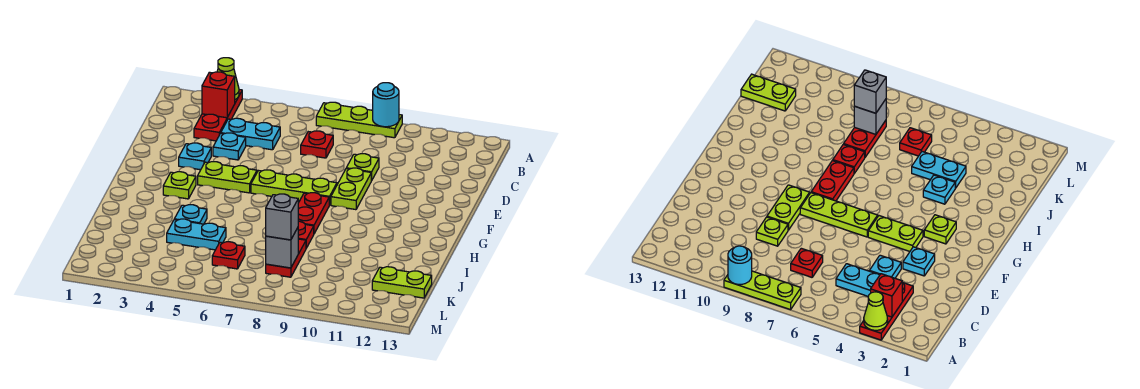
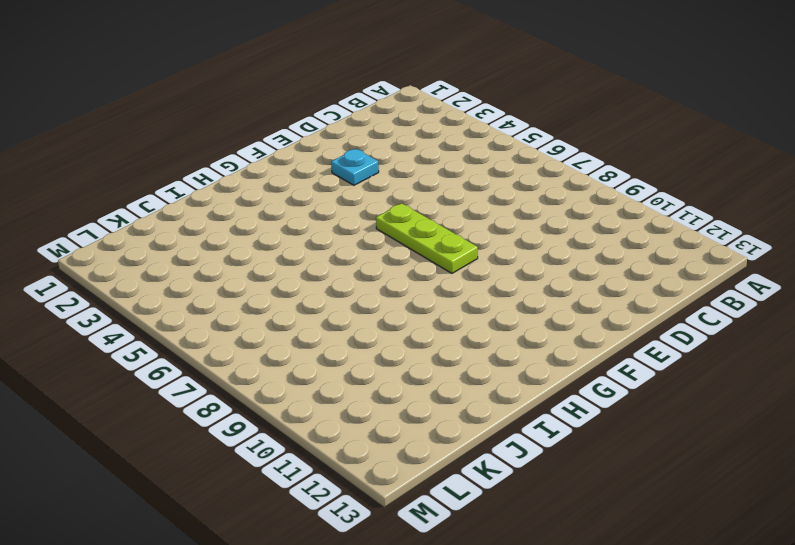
none -> red 1x3 plate [194,90,242,141]
none -> lime 1x3 plate [316,102,402,138]
none -> cyan 1x2 plate [221,118,280,150]

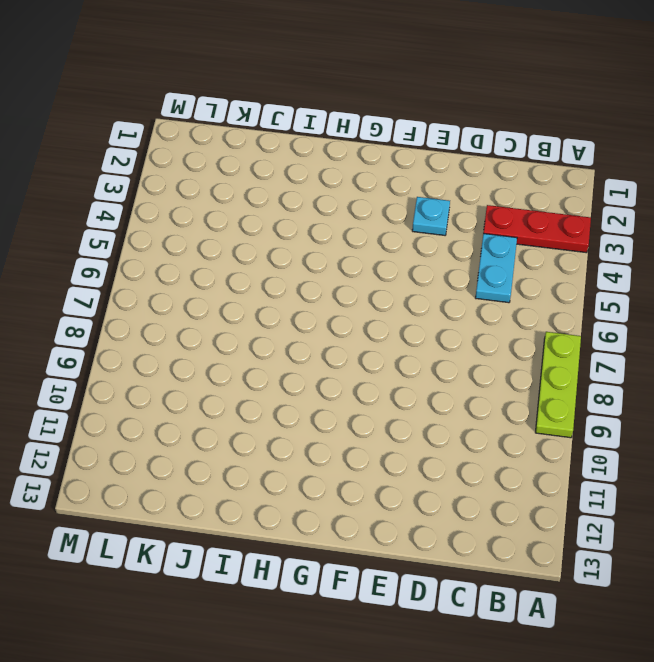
none -> red 1x1 plate [301,131,333,158]
none -> cyan 1x1 plate [213,133,246,160]
none -> lime 1x1 plate [346,154,379,181]

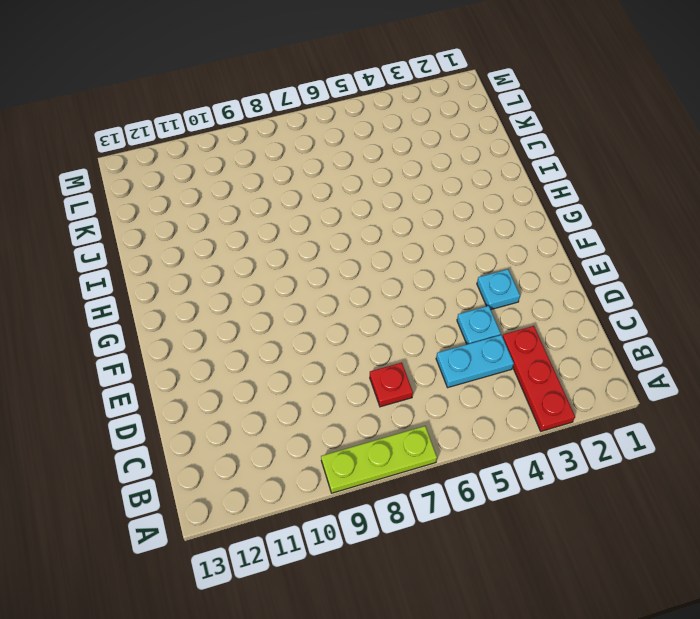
none -> lime 1x1 plate [346,154,379,181]
none -> lime 1x2 plate [331,168,371,210]
none -> lime 1x2 plate [198,162,257,193]

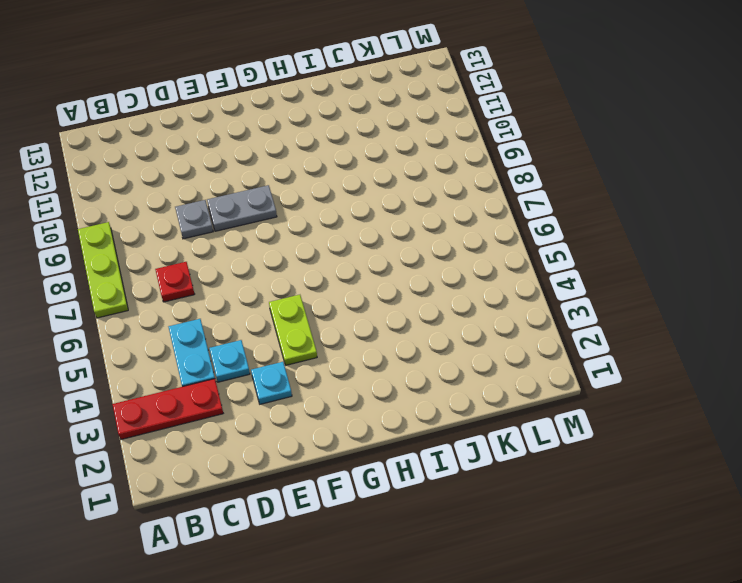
grey 1x1 plate [175,200,213,239] -> lime 1x1 plate [346,154,379,181]
grey 1x2 plate [207,185,277,231] -> lime 1x2 plate [331,168,371,210]
none -> lime 1x3 plate [251,170,337,205]
none -> lime 1x1 plate [163,172,196,199]
none -> red 1x2 plate [298,193,329,234]

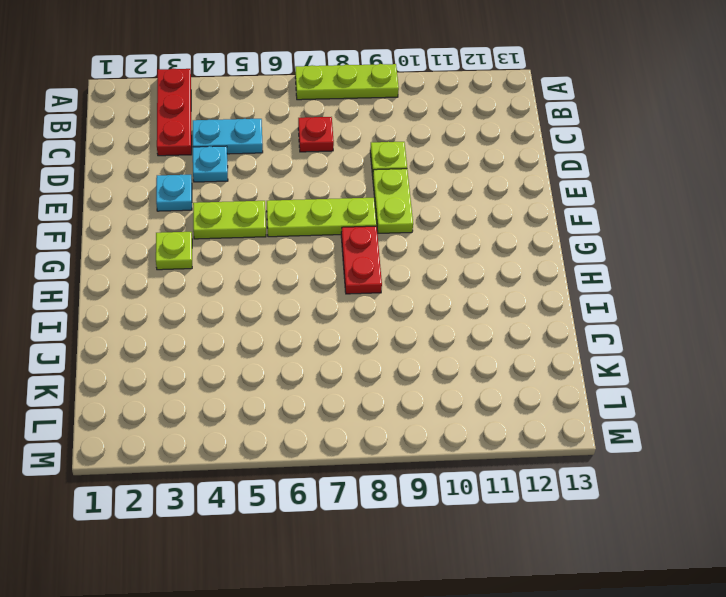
none -> cyan 1x1 plate [174,205,207,224]
none -> red 1x1 plate [298,221,314,248]
none -> cyan 1x2 plate [167,219,226,250]

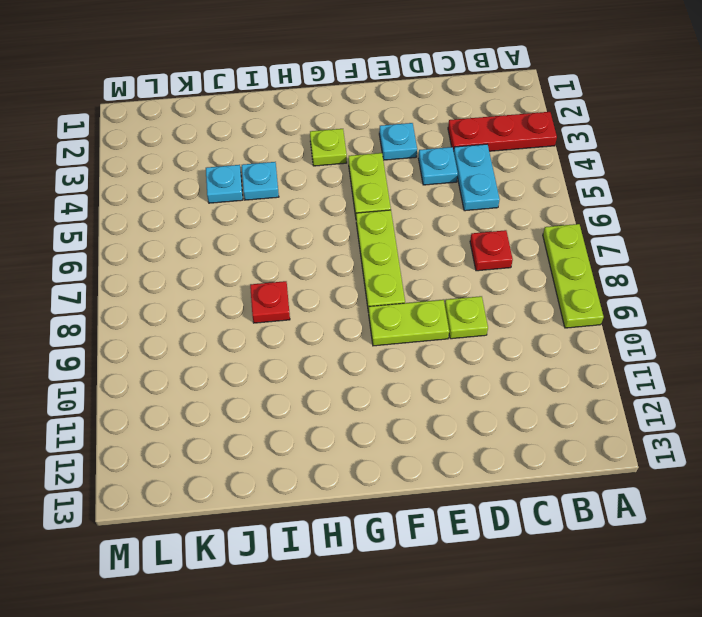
cyan 1x1 plate [206,165,243,203] -> cyan 1x2 plate [167,219,226,250]
none -> red 1x2 plate [298,193,329,234]
none -> red 1x2 plate [266,239,306,277]
none -> red 1x1 plate [212,242,245,269]

